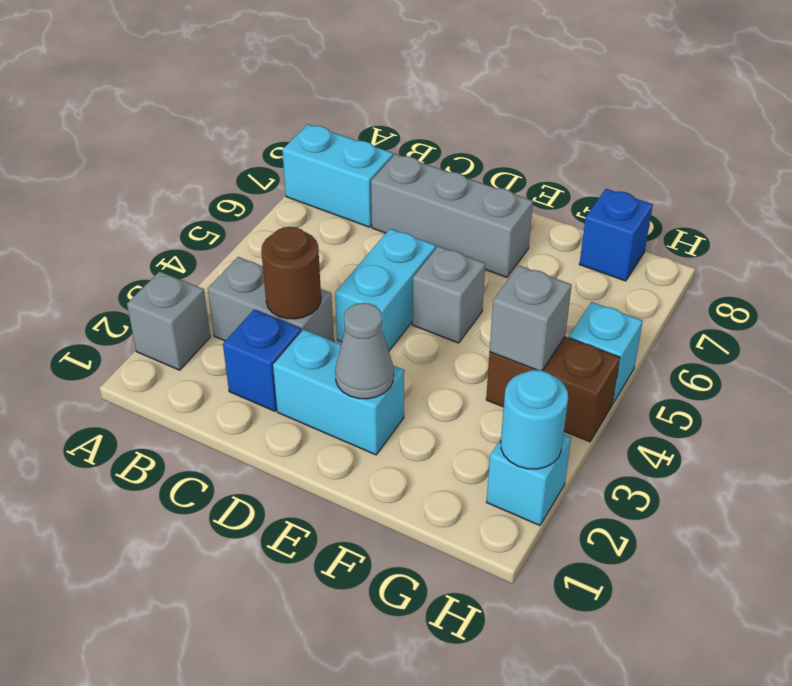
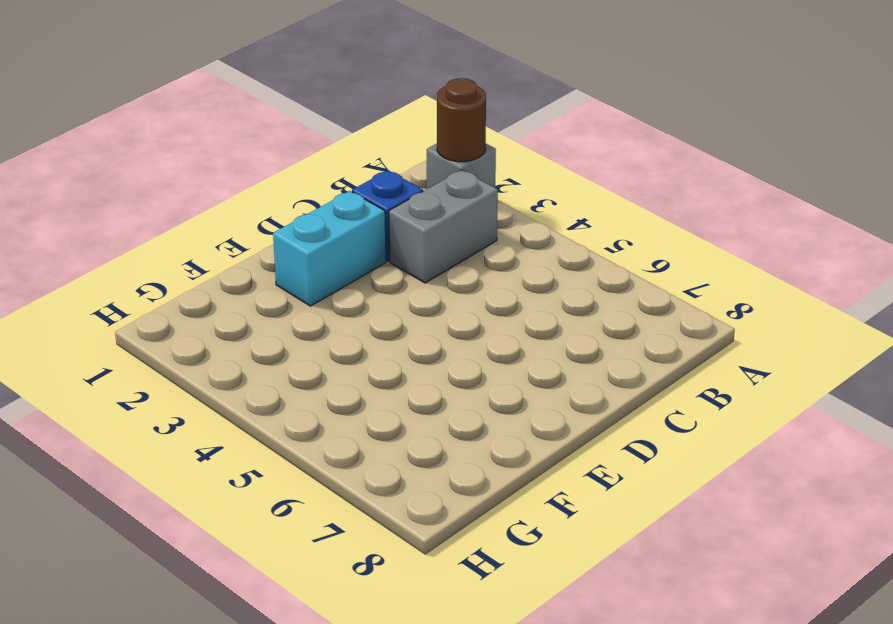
brown 1x1 round brick [437,78,486,162] -> brown 1x1 round brick moved to [261,227,321,319]
none -> cyan 1x2 brick [282,124,393,227]
none -> grey 1x3 brick [371,154,533,277]
none -> cyan 1x2 brick [335,229,436,351]

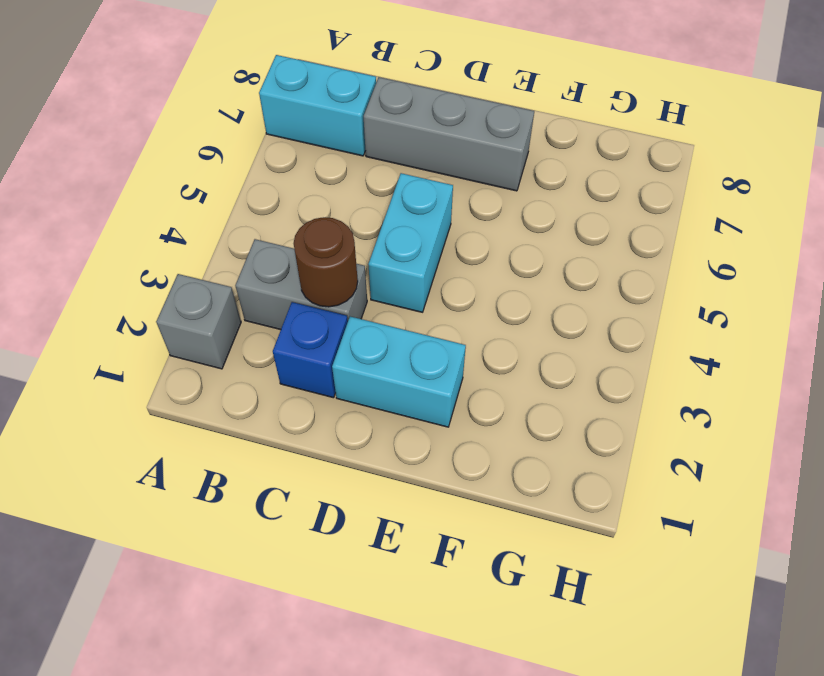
none -> grey 1x1 brick [412,246,485,343]
none -> brown 1x2 brick [486,337,620,442]
none -> blue 1x1 brick [579,189,653,281]

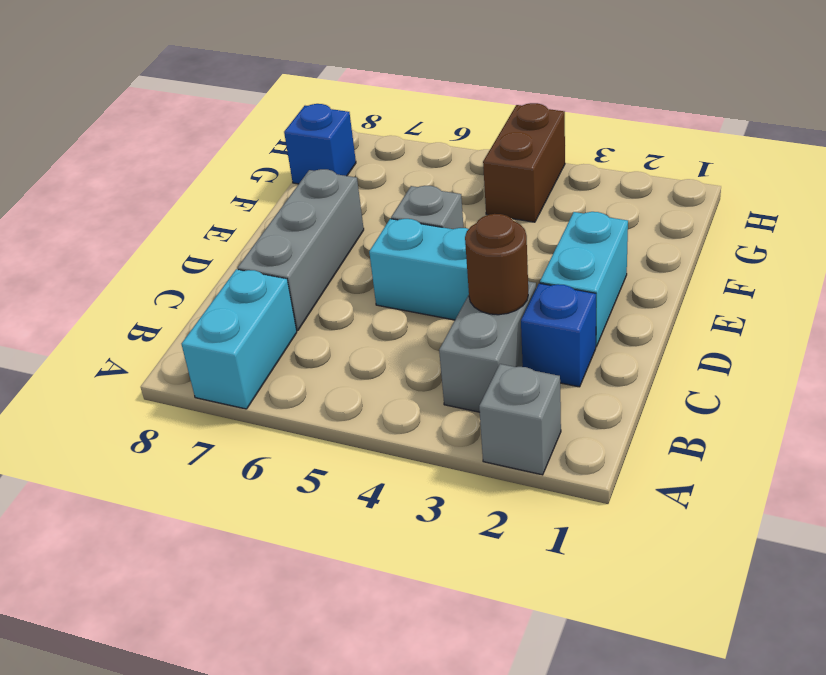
none -> cyan 1x1 brick [487,434,571,525]
none -> cyan 1x1 brick [569,302,643,403]
none -> grey 1x1 cone [335,303,394,399]

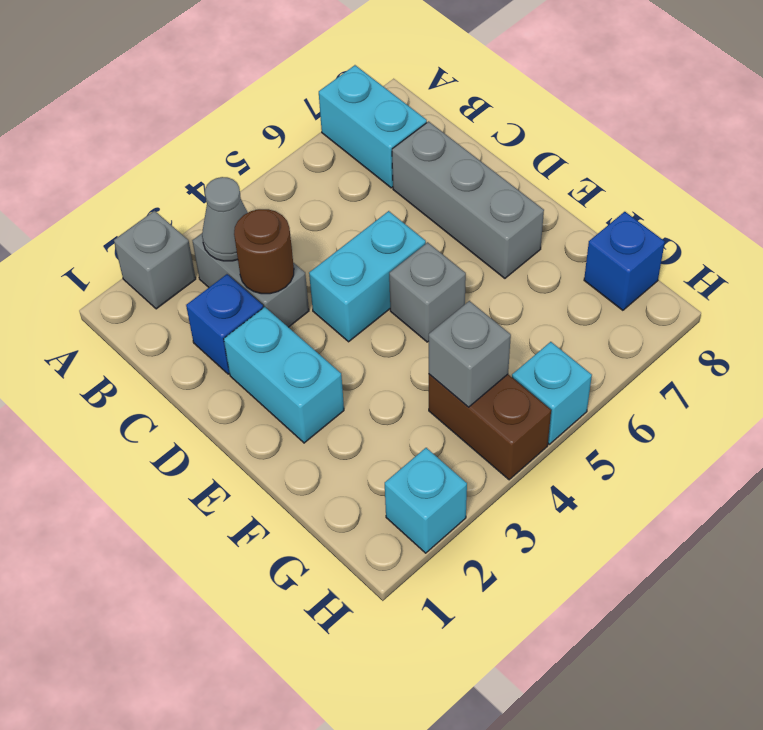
grey 1x1 cone [202,177,248,261] -> grey 1x1 cone moved to [335,303,394,399]
none -> cyan 1x1 round brick [501,370,568,469]

